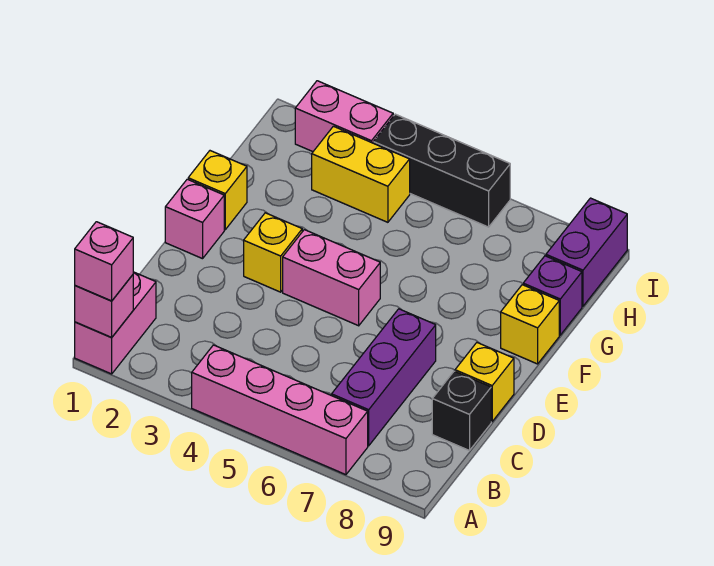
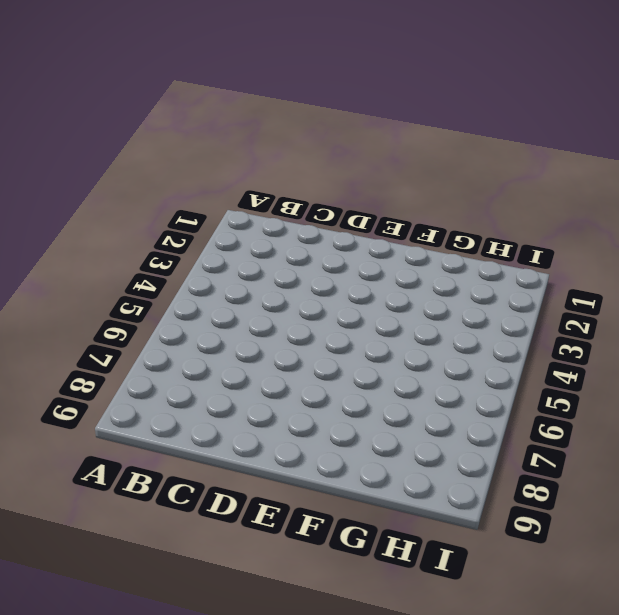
none -> pink 1x2 brick [75,272,156,374]
none -> pink 1x4 brick [192,345,368,475]
none -> purple 1x3 brick [332,309,436,446]

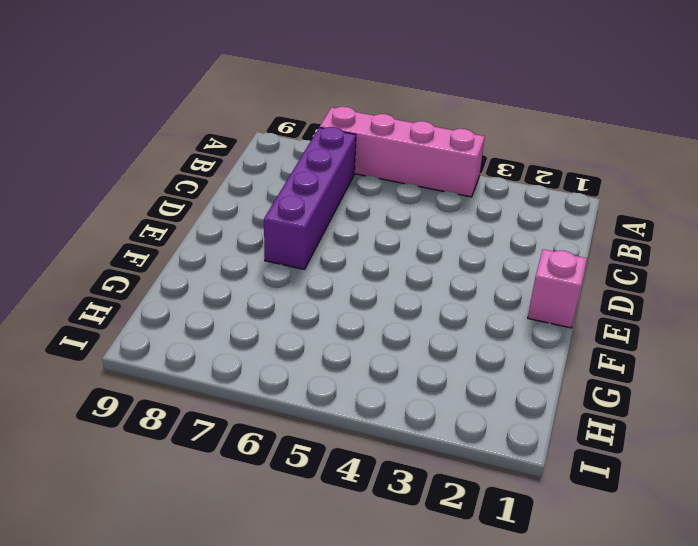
purple 1x4 brick [264,127,356,269] -> purple 1x3 brick [332,309,436,446]
none -> pink 1x2 brick [75,272,156,374]
none -> black 1x1 brick [432,371,491,451]
none -> yellow 1x1 brick [455,343,514,422]

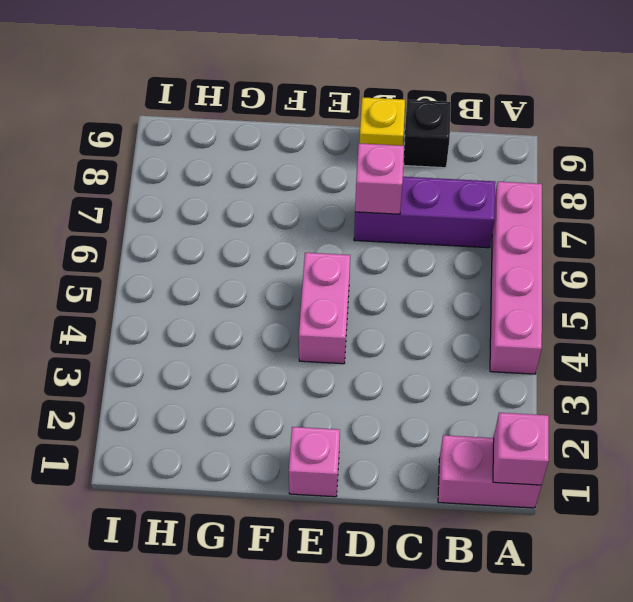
pink 1x1 brick [355,143,404,214] -> pink 1x1 brick moved to [75,222,133,301]
none -> yellow 1x1 brick [244,213,302,292]
none -> yellow 1x1 brick [188,151,247,230]
none -> yellow 1x1 brick [501,285,559,364]

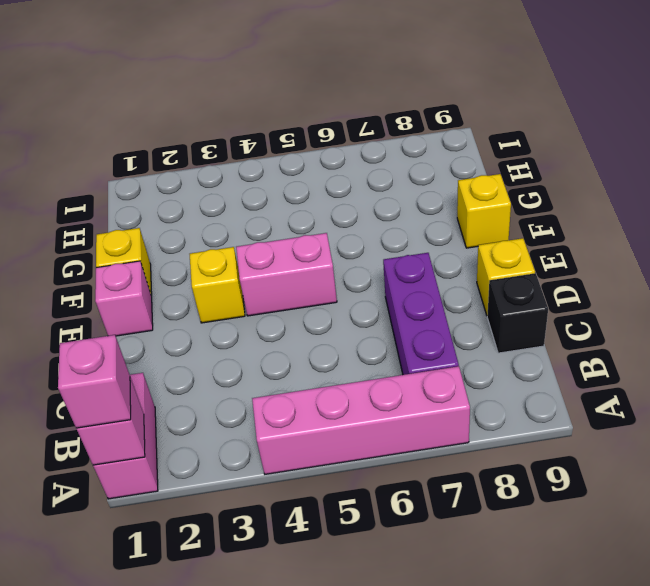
none -> purple 1x1 brick [523,256,582,335]
none -> yellow 1x2 brick [312,126,410,222]
none -> purple 1x2 brick [546,198,627,306]

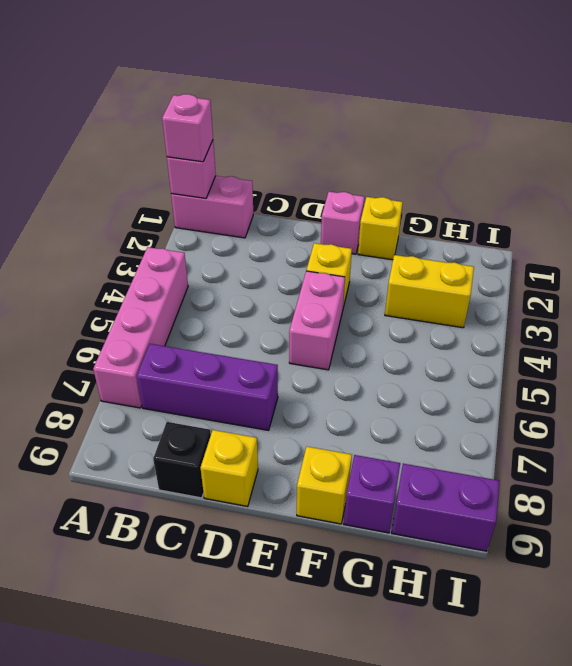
yellow 1x2 brick [385,255,474,328] -> yellow 1x2 brick turned to [312,126,410,222]
none -> pink 1x2 brick [295,81,393,152]
none -> black 1x3 brick [373,114,510,227]

